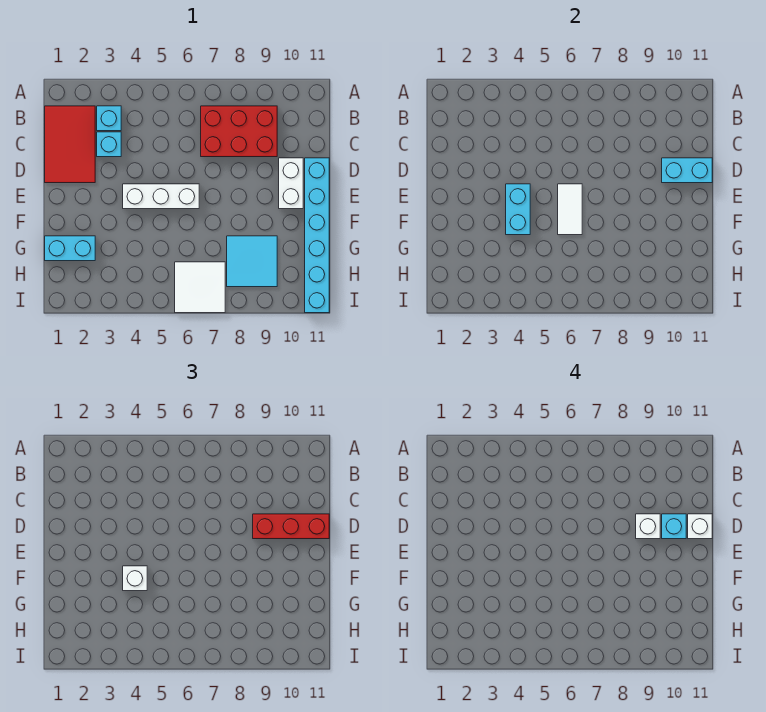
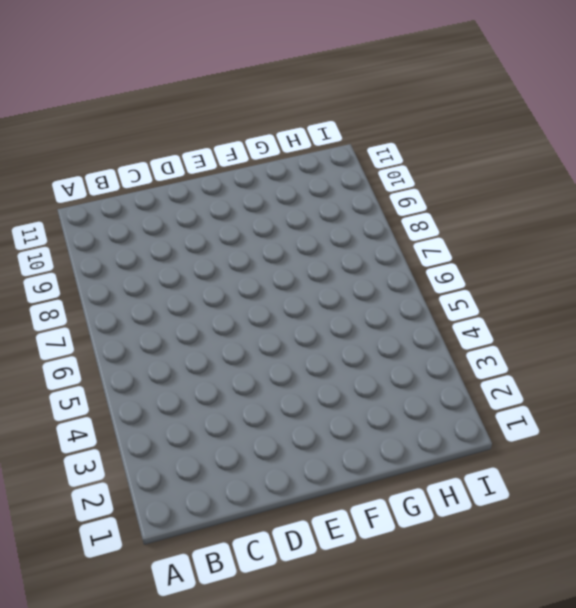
none -> red 2x3 tile [45,106,95,183]
none -> cyan 1x1 brick [97,106,121,131]
none -> red 2x3 brick [201,106,277,157]

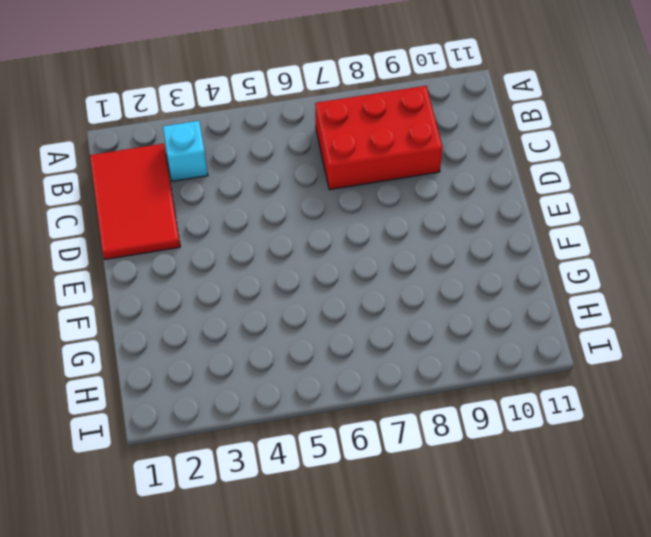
none -> cyan 1x1 brick [97,132,121,157]
none -> white 1x2 brick [279,158,303,209]
none -> cyan 1x6 brick [305,158,329,313]

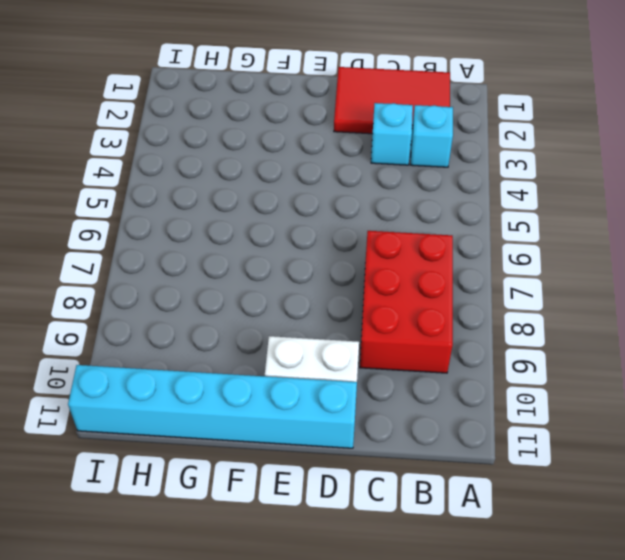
none -> white 1x3 brick [123,184,199,209]
none -> cyan 1x2 brick [45,236,95,261]
none -> cyan 2x2 tile [227,236,277,287]

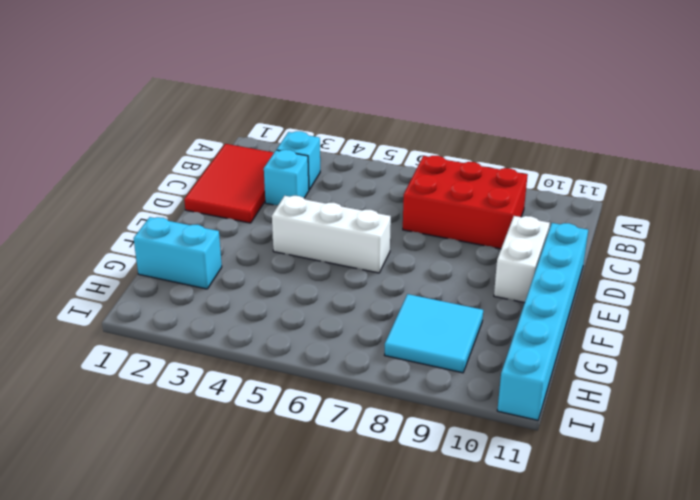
none -> white 2x2 tile [175,262,225,313]
none -> cyan 1x2 brick [662,158,712,183]
none -> cyan 1x2 brick [506,184,530,235]

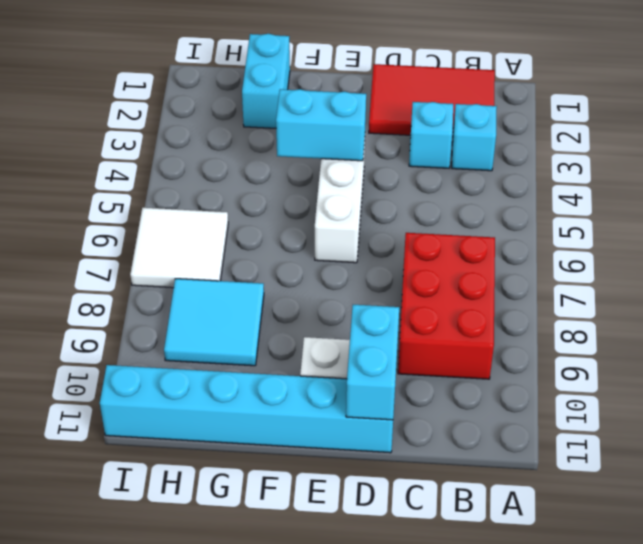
none -> white 1x2 tile [558,184,582,235]
none -> red 1x3 brick [253,514,329,539]
none -> white 1x1 brick [123,566,147,591]

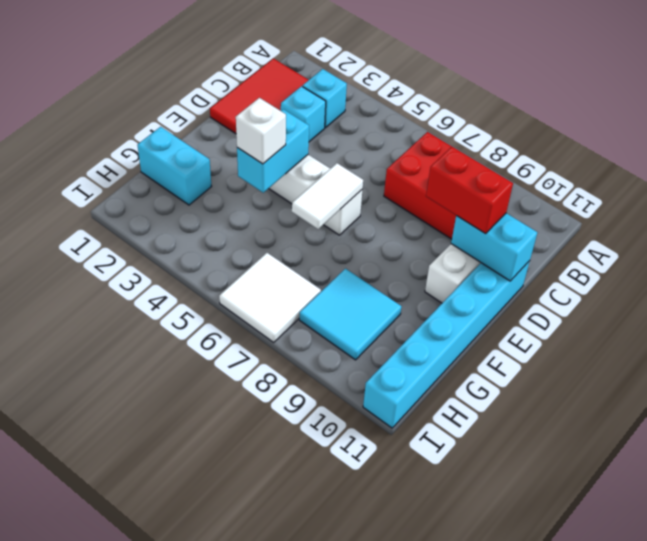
red 1x2 brick [426,147,513,234] -> red 1x3 brick [253,514,329,539]
none -> white 1x1 brick [636,514,660,539]
none -> cyan 1x1 brick [662,514,686,539]
none -> white 1x1 brick [688,514,712,539]

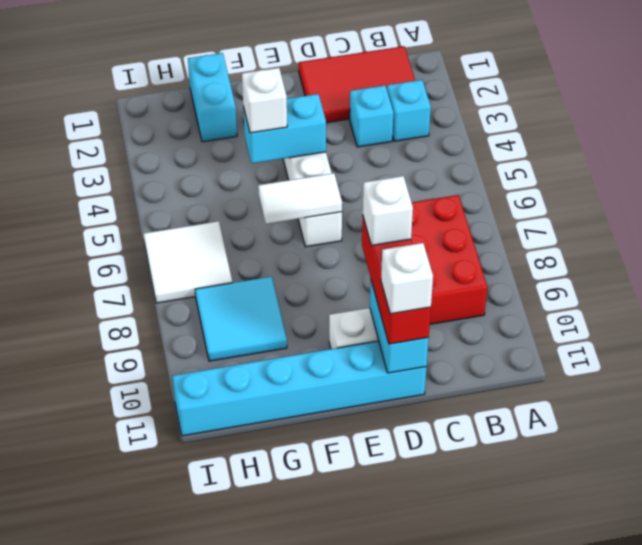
none -> cyan 1x1 brick [662,514,686,539]

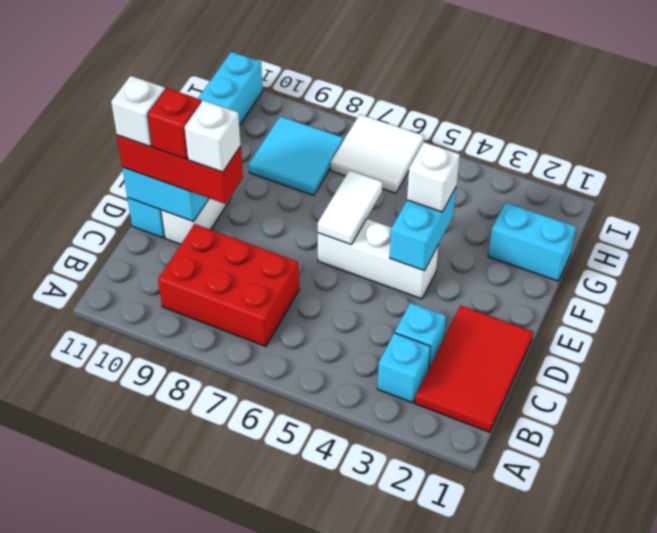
red 1x1 brick [148,88,201,159] -> cyan 1x1 brick [662,514,686,539]

